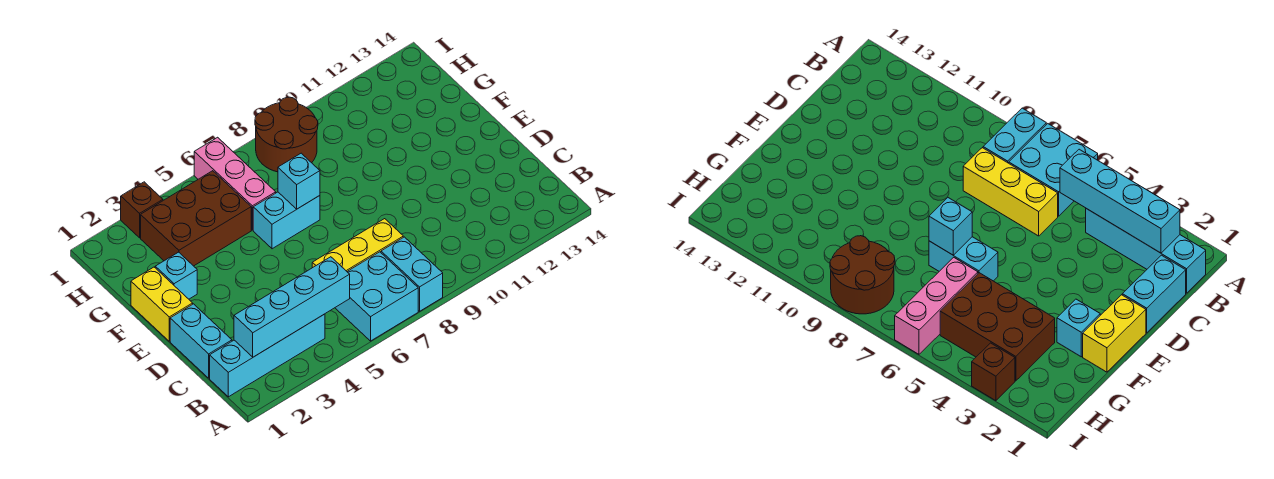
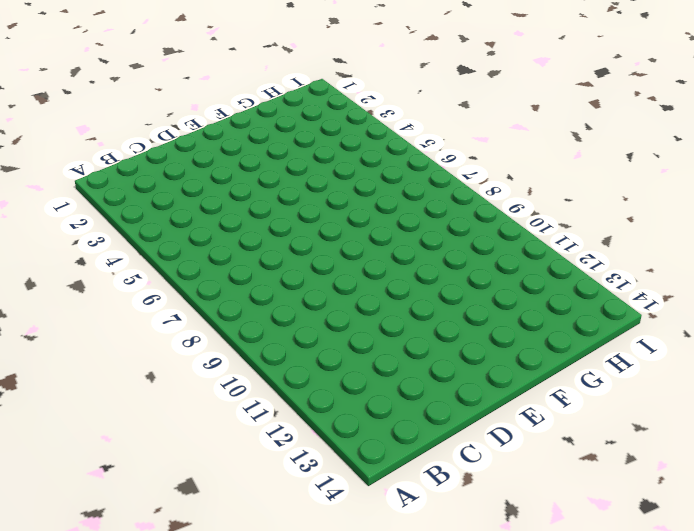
none -> cyan 2x2 brick [335,252,418,341]
none -> cyan 1x2 brick [381,237,443,311]
none -> cyan 1x4 brick [210,314,325,397]

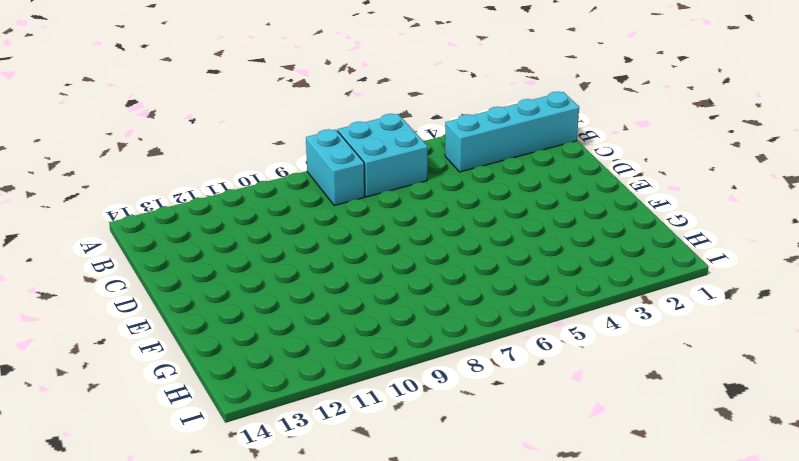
none -> cyan 1x2 brick [170,304,232,378]
none -> yellow 1x3 brick [312,219,403,271]
none -> yellow 1x2 brick [131,267,193,341]

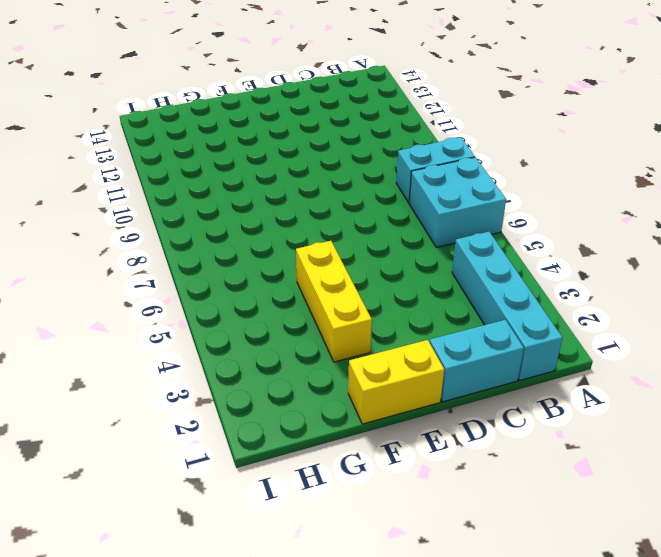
yellow 1x3 brick [296,241,372,362] -> yellow 1x3 brick moved to [312,219,403,271]
none -> cyan 1x1 brick [155,252,197,299]
none -> cyan 1x2 brick [253,192,320,249]
none -> brown 2x3 brick [141,171,251,266]

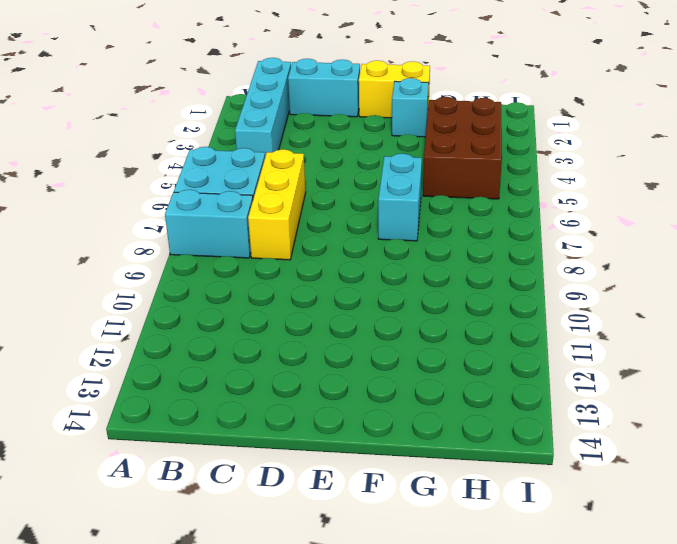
none -> pink 1x3 brick [194,137,276,230]
none -> brown 2x2 round brick [255,97,318,172]
none -> brown 1x1 brick [121,182,163,238]

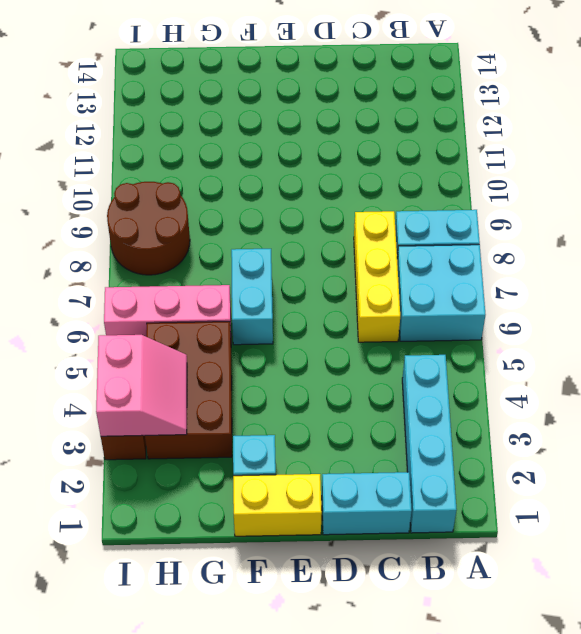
pink 2x2 slope [96,335,187,436] -> none
none -> cyan 1x4 brick [234,257,350,357]
none -> cyan 1x1 brick [278,153,320,209]

